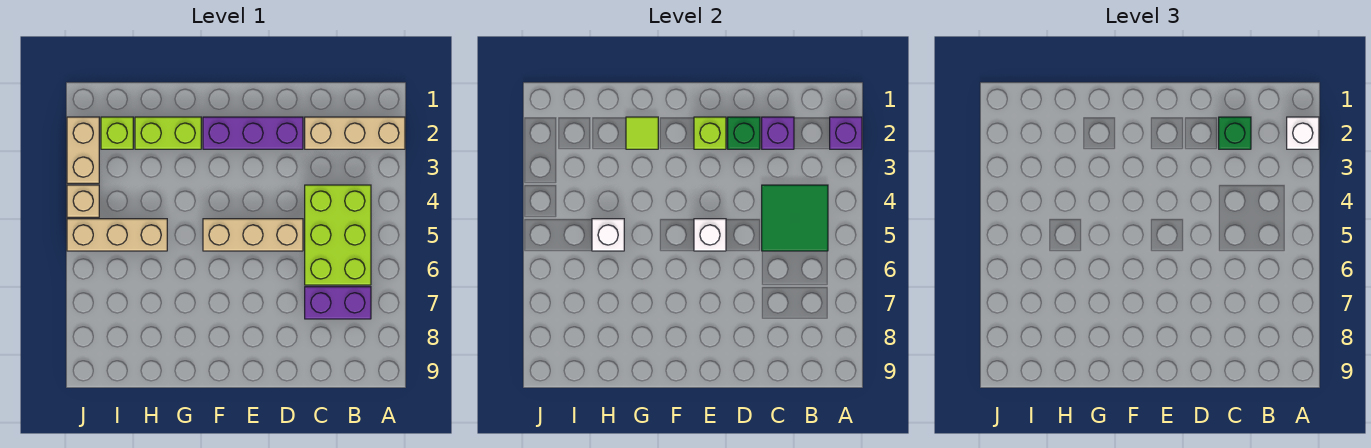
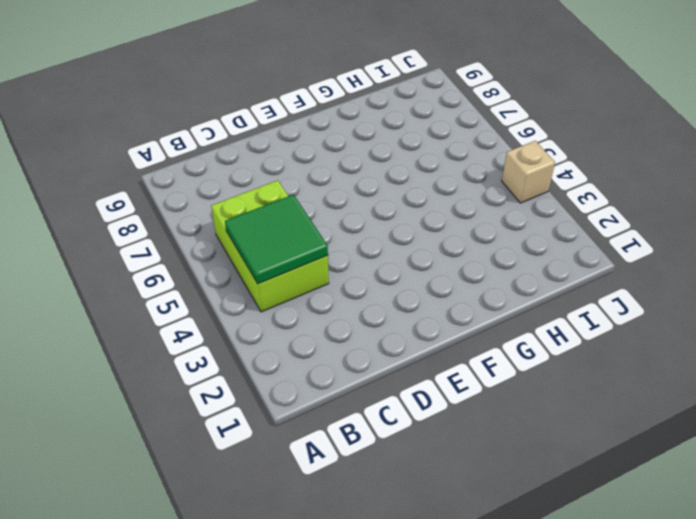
none -> tan 1x3 brick [305,117,405,149]
none -> purple 1x2 brick [305,287,371,319]
none -> purple 1x3 brick [203,117,303,149]

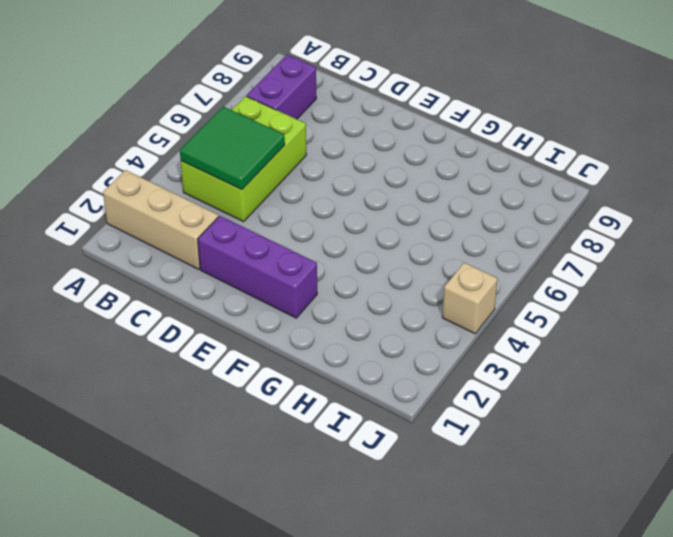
purple 1x2 brick [247,55,316,119] -> purple 1x2 brick turned to [305,287,371,319]
none -> tan 1x3 brick [203,219,303,251]
none -> lime 1x2 brick [135,117,201,149]
none -> tan 1x3 brick [67,219,167,251]

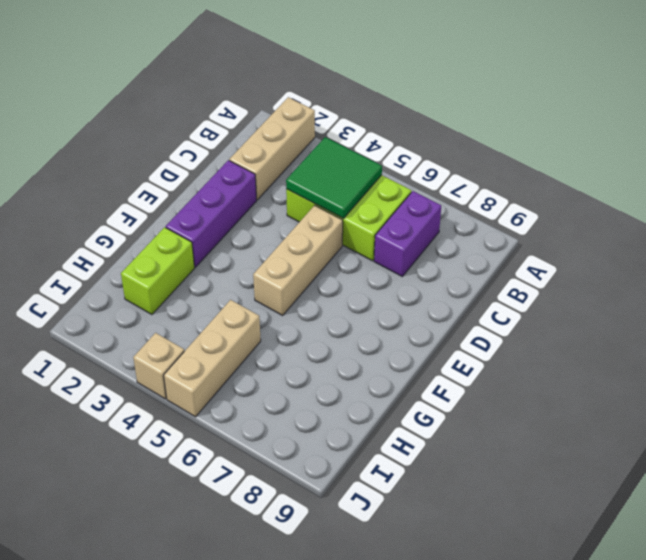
none -> lime 1x1 brick [101,117,133,149]
none -> tan 1x2 brick [67,117,99,183]
none -> purple 1x1 brick [830,117,862,149]

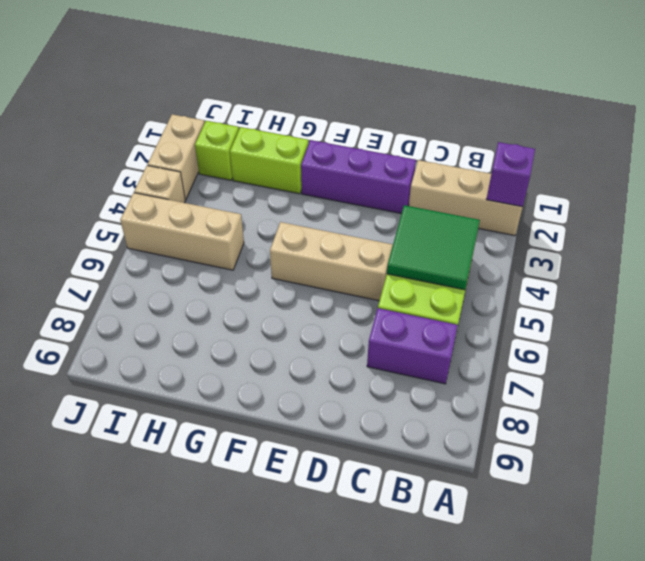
none -> purple 1x1 brick [762,117,794,149]
none -> green 1x1 brick [728,117,760,149]
none -> lime 1x1 brick [694,117,726,149]

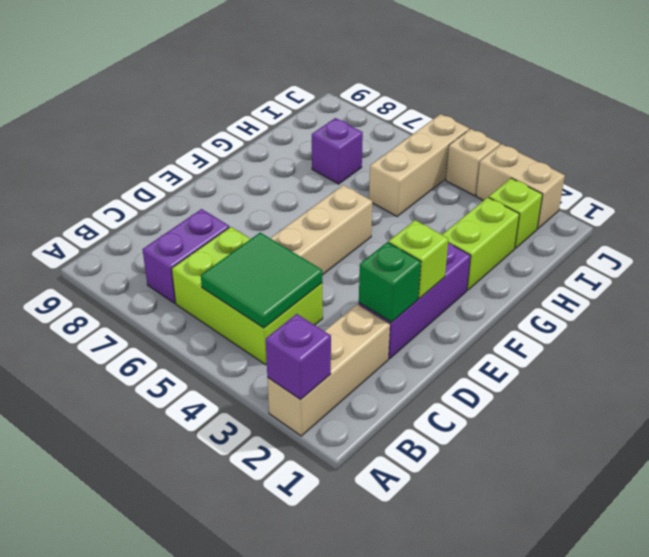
purple 1x1 brick [312,118,363,184] -> purple 1x1 brick moved to [762,117,794,149]
none -> white 1x1 brick [694,219,726,251]
none -> lime 1x1 tile [626,117,658,149]
none -> white 1x1 brick [592,219,624,251]

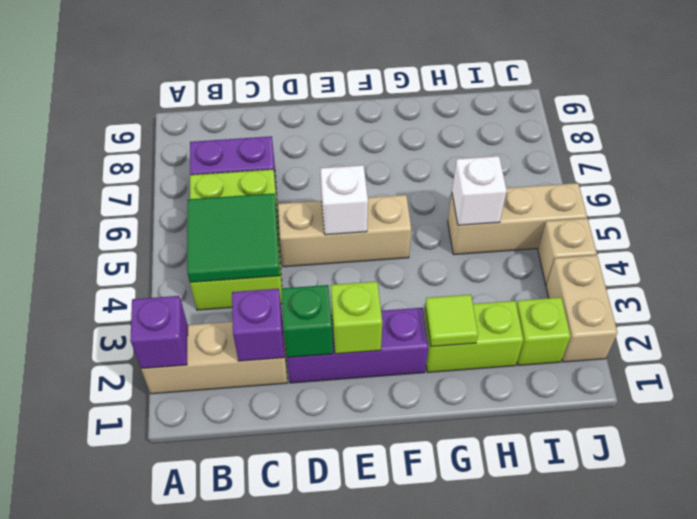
none -> white 1x1 brick [1287,117,1319,149]
none -> green 1x1 brick [1219,117,1251,149]

